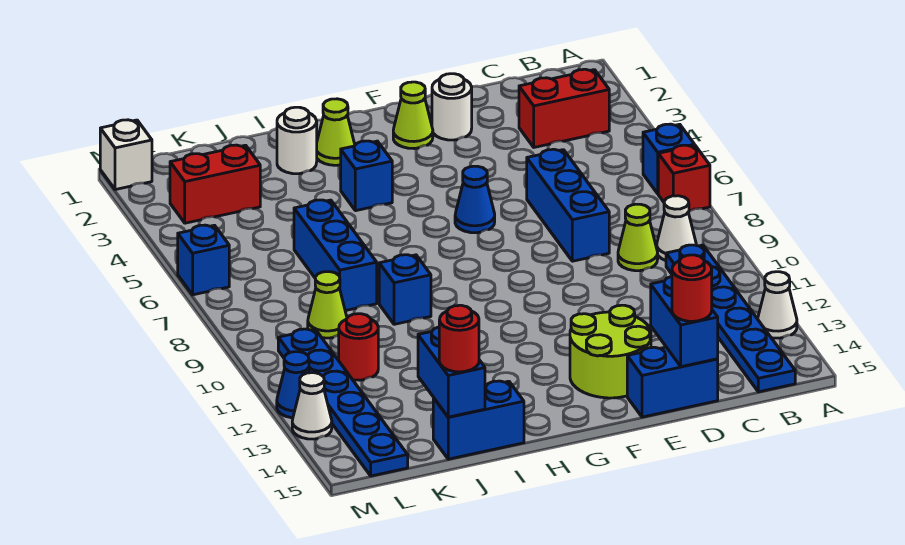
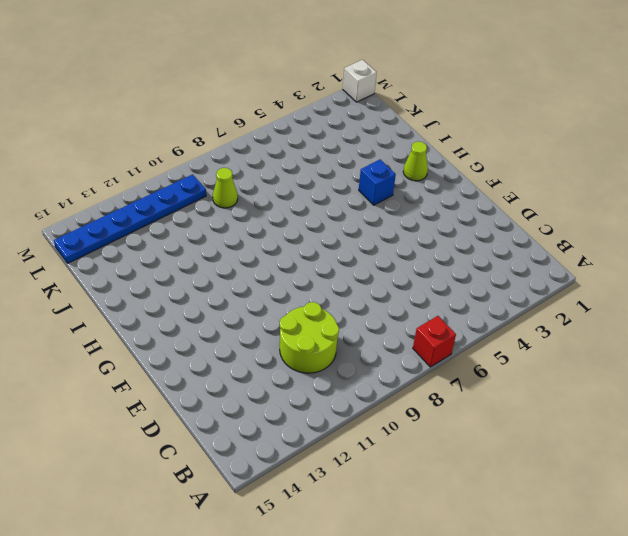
lime 2x2 round brick [280,302,339,373] -> lime 2x2 round brick moved to [570,305,651,398]
none -> blue 1x1 brick [643,124,695,194]
none -> white 1x1 cone [758,272,797,338]
none -> red 1x2 brick [519,69,609,147]
none -> white 1x1 cone [657,196,696,261]

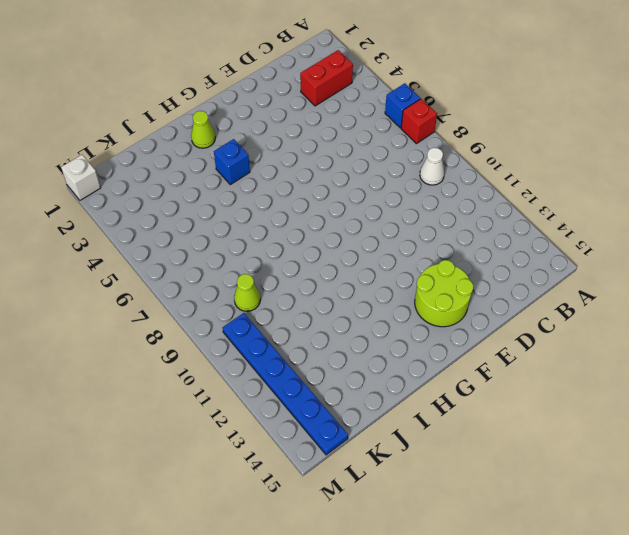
none -> white 1x1 cone [758,272,797,338]
none -> blue 1x6 plate [666,245,795,392]
none -> lime 1x1 cone [618,204,658,271]
none -> blue 1x3 brick [527,149,609,261]

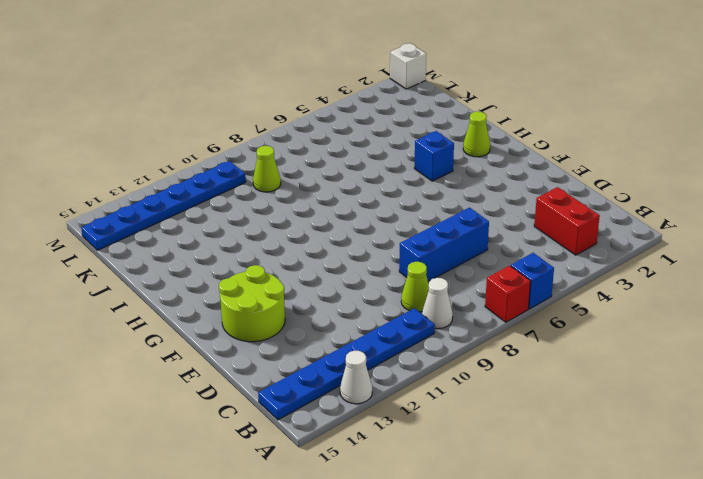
none -> blue 1x2 brick [627,347,718,417]
none -> white 1x1 round brick [432,74,472,140]
none -> lime 1x1 cone [393,82,433,149]
none -> blue 1x1 cone [455,166,495,233]

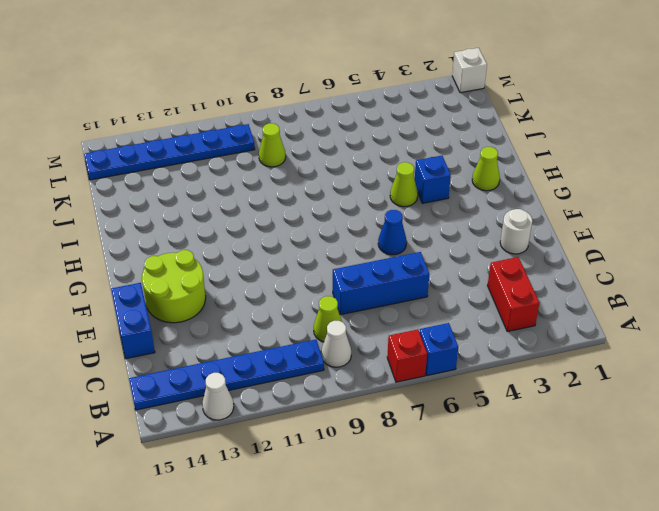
lime 1x1 cone [390,162,418,207] -> lime 1x1 cone moved to [393,82,433,149]
none -> white 1x1 round brick [277,107,317,174]
none -> blue 1x1 brick [379,255,431,324]
none -> blue 1x2 brick [433,381,524,459]
none -> blue 1x3 brick [294,200,377,311]

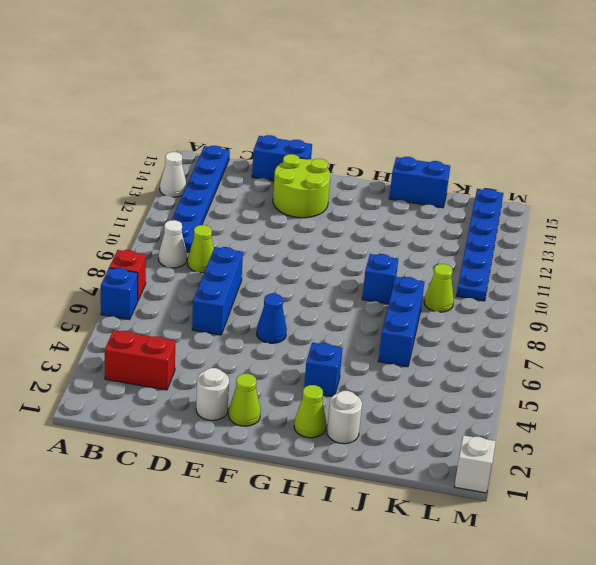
none -> red 1x2 brick [170,145,260,223]
none -> red 1x1 round brick [339,314,378,380]
none -> blue 1x1 brick [178,225,229,295]
none -> blue 1x1 cone [277,352,310,418]

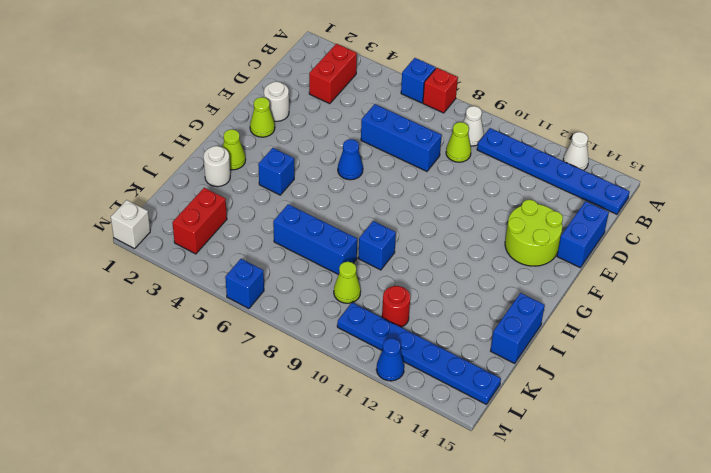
none -> white 1x1 cone [292,373,332,439]
none -> blue 1x2 brick [651,276,718,367]
none -> blue 1x2 brick [418,327,485,417]
none -> red 1x1 round brick [672,255,712,321]

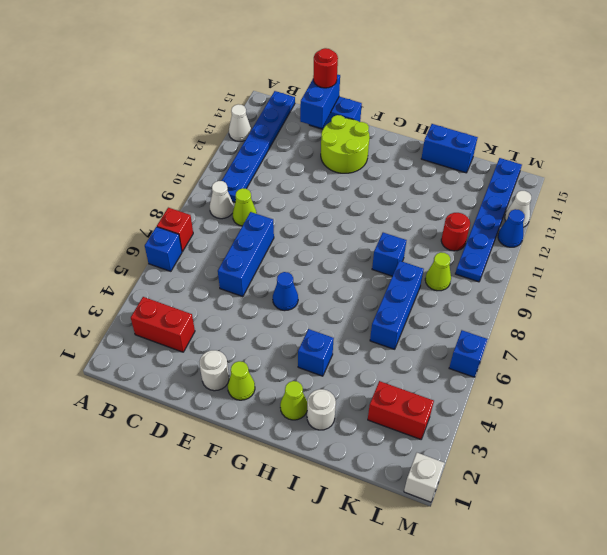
none -> blue 1x2 brick [418,327,485,417]
none -> red 1x1 round brick [439,305,479,372]

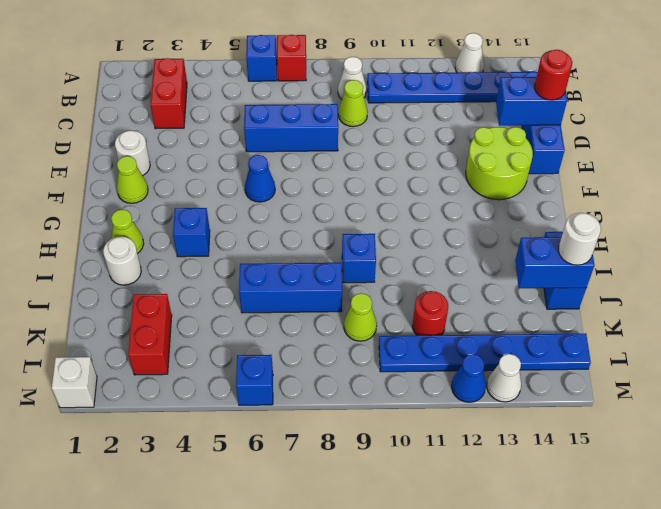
white 1x1 round brick [558,213,601,265] -> red 1x1 round brick [439,305,479,372]

